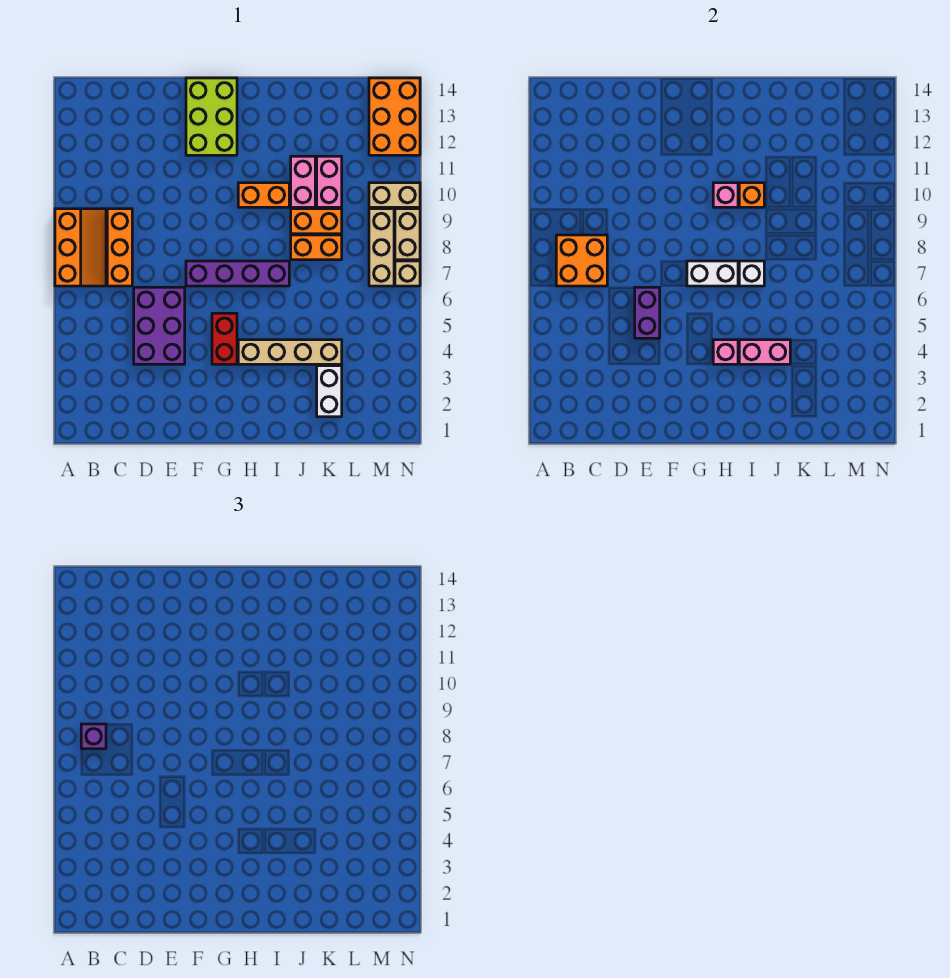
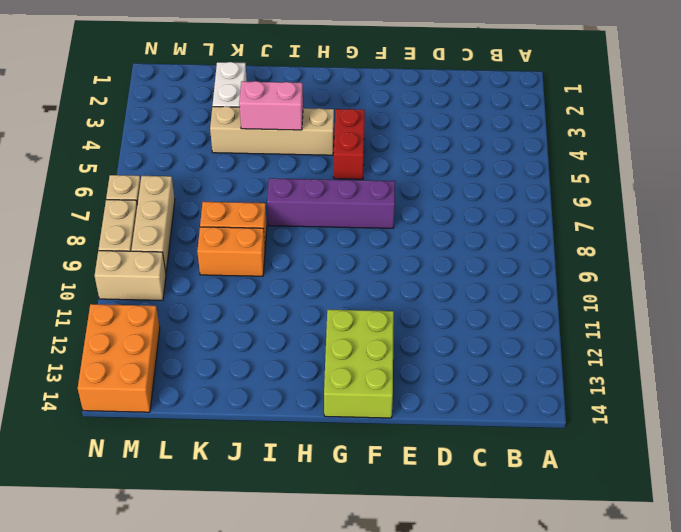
none -> orange 2x3 slope [55,209,106,286]
none -> orange 1x3 brick [107,209,132,286]
none -> purple 2x3 brick [134,287,185,364]

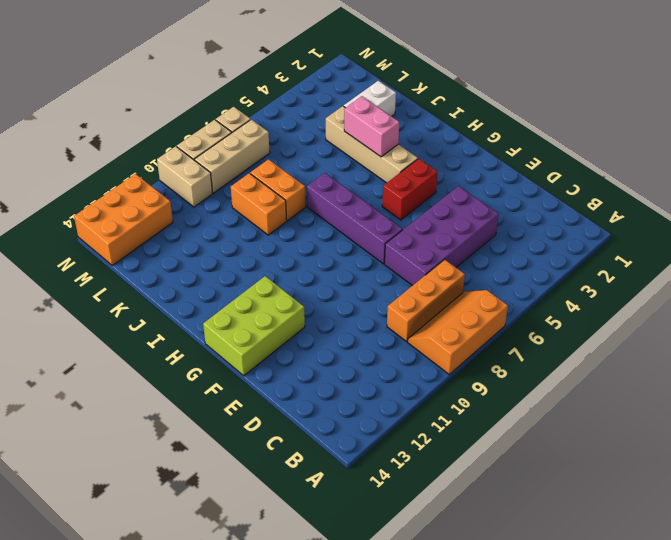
purple 2x4 brick [385,186,499,286] -> purple 2x3 brick [134,287,185,364]
none -> orange 1x2 brick [238,183,289,207]
none -> pink 1x2 brick [291,156,315,207]
none -> pink 1x2 brick [317,156,342,207]

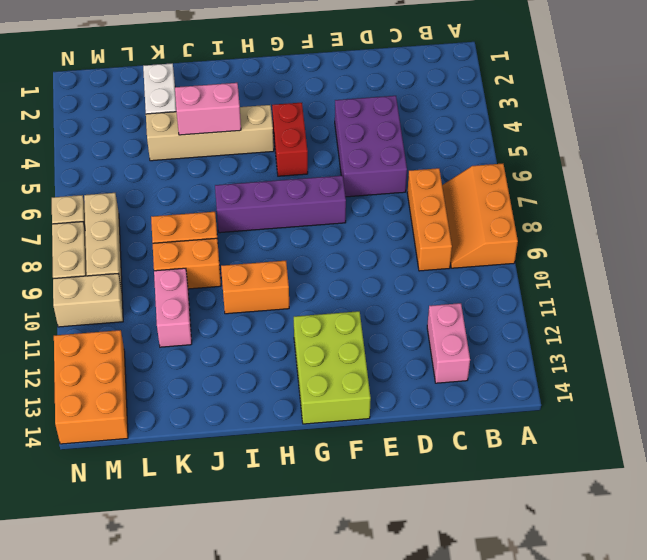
pink 1x2 brick [427,303,470,383] -> pink 1x2 brick moved to [291,156,315,207]
none -> orange 2x2 brick [556,235,607,286]
none -> purple 1x2 brick [635,287,660,338]
none -> white 1x2 brick [687,261,738,286]

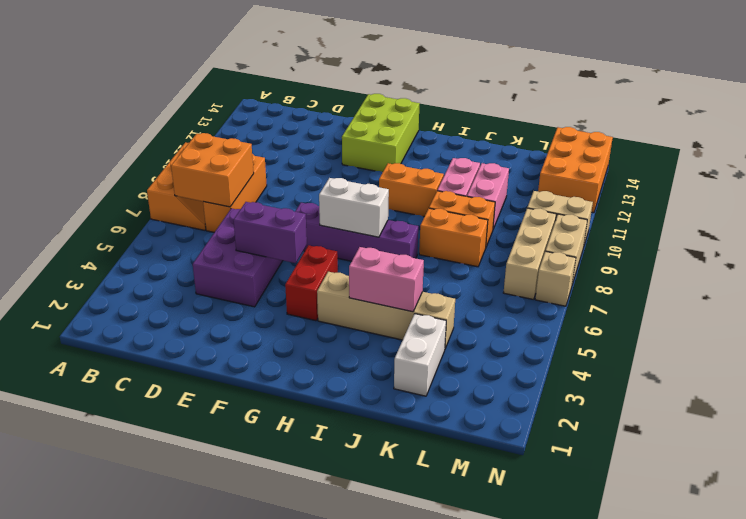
purple 1x2 brick [234,202,307,263] -> purple 1x2 brick turned to [635,287,660,338]
none -> pink 1x1 brick [713,340,738,364]
none -> pink 1x1 brick [713,183,738,207]
none -> white 1x1 brick [739,261,764,286]

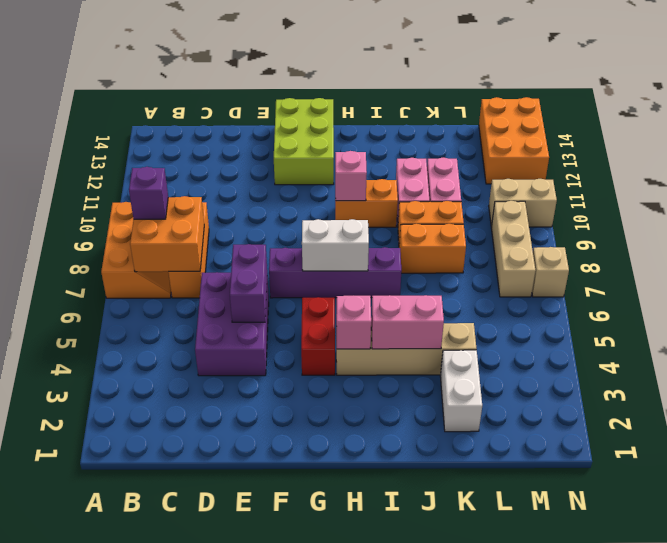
none -> tan 1x2 brick [395,209,420,260]
none -> white 1x1 brick [739,261,764,286]
none -> orange 1x1 brick [739,183,764,207]

